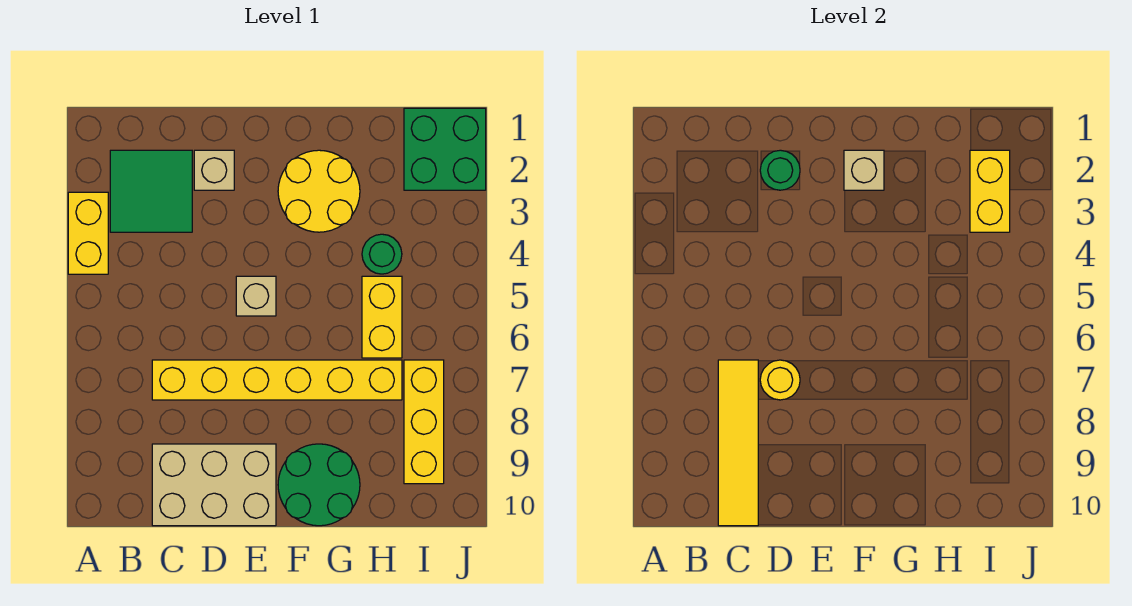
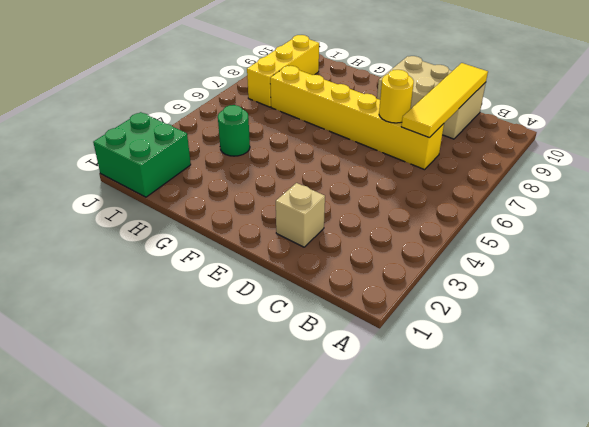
none -> yellow 1x2 brick [68,192,108,274]
none -> green 2x2 tile [110,150,192,232]
none -> tan 1x1 brick [236,276,276,316]

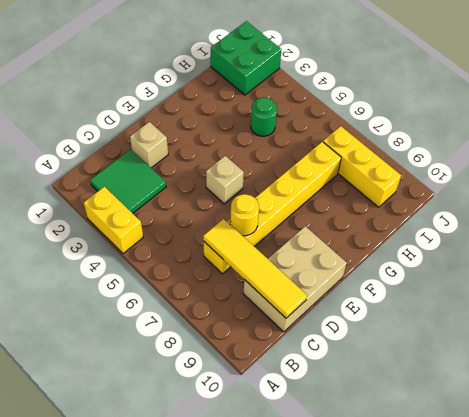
none -> yellow 2x2 round brick [278,150,360,232]
none -> green 2x2 round brick [278,444,360,526]
none -> yellow 1x2 brick [362,276,402,358]

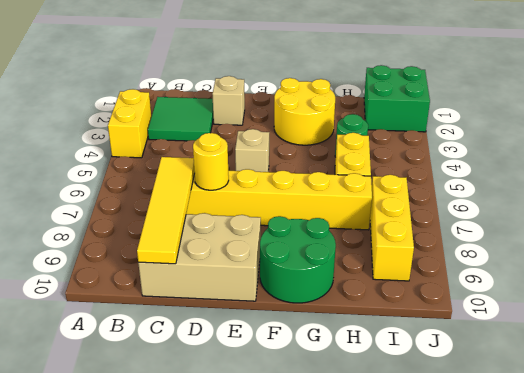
none -> green 1x1 round brick [760,150,800,190]
none -> tan 1x1 brick [844,150,884,190]
none -> yellow 1x2 brick [970,150,1010,232]

